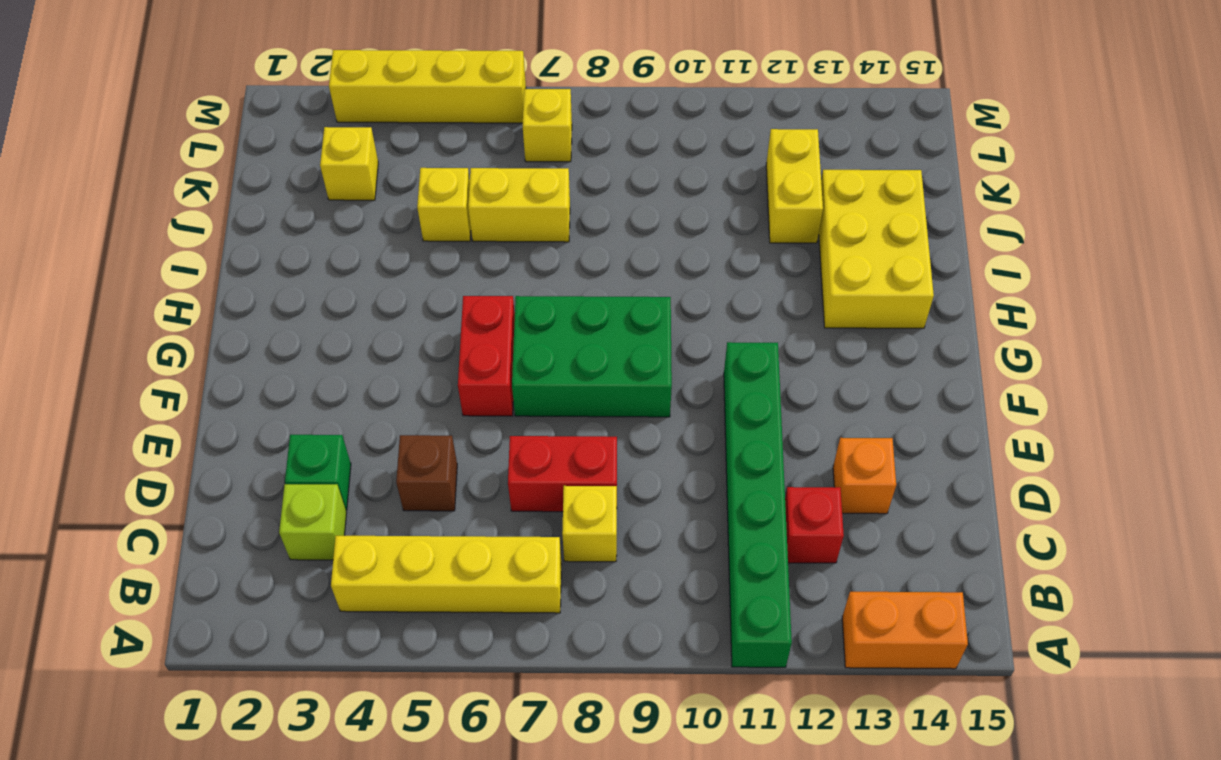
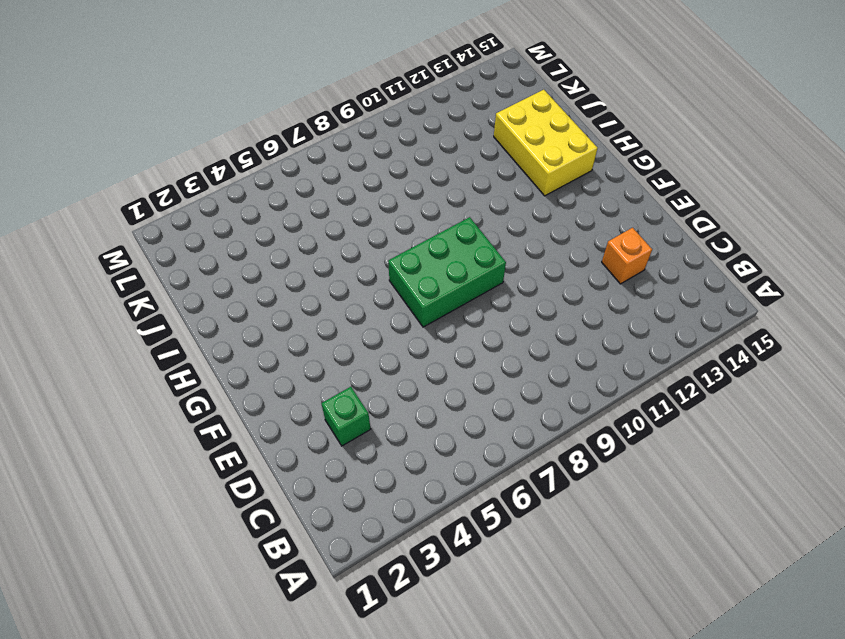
none -> green 1x6 brick [724,342,792,667]
none -> orange 1x2 brick [842,592,968,669]
none -> yellow 1x4 brick [331,536,562,613]

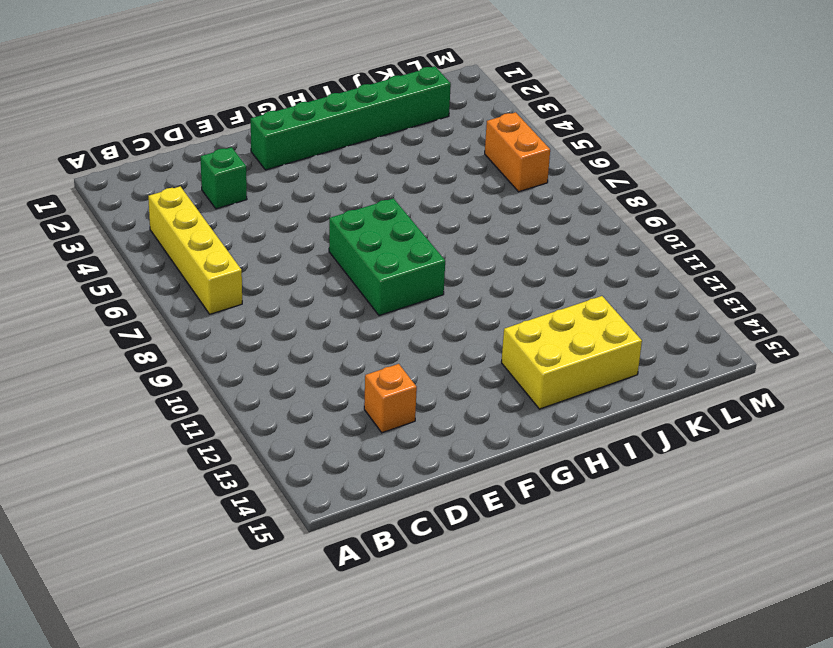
green 1x6 brick [251,66,451,170] -> green 1x6 brick moved to [724,342,792,667]
orange 1x2 brick [485,112,550,192] -> orange 1x2 brick moved to [842,592,968,669]
none -> lime 1x1 brick [279,484,347,560]
none -> yellow 1x1 brick [562,486,617,562]
none -> red 1x1 brick [785,487,844,563]

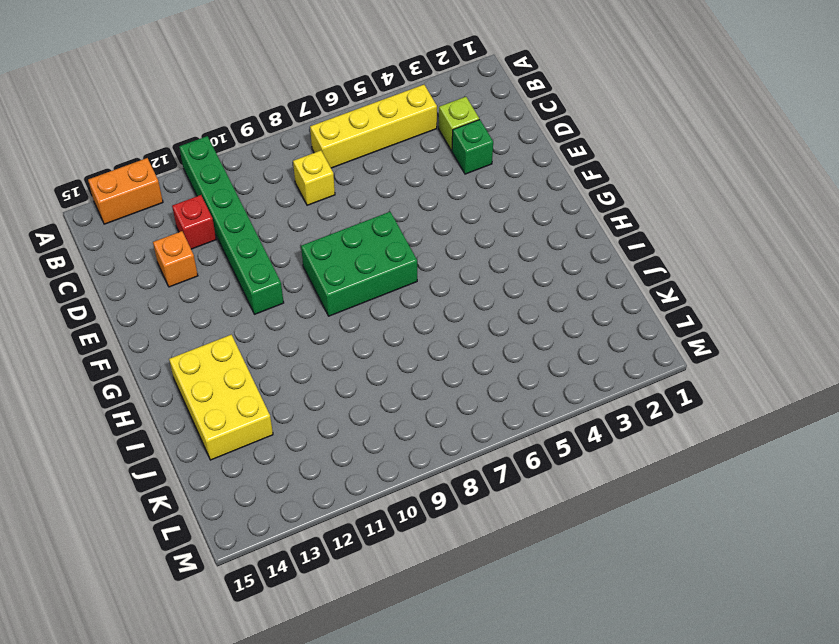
none -> brown 1x1 brick [396,435,457,511]
none -> red 1x2 brick [508,436,617,512]
none -> red 1x2 brick [458,296,515,416]

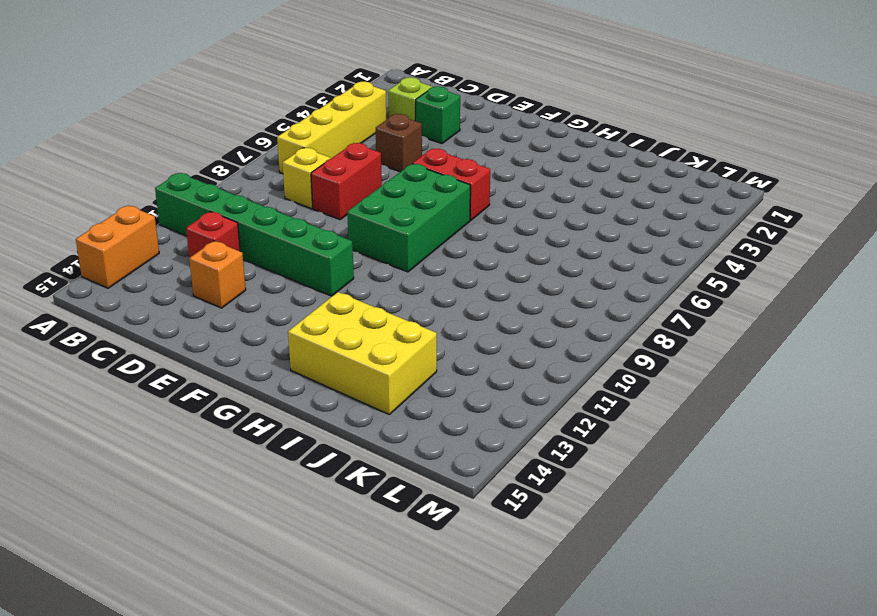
none -> yellow 1x1 brick [417,168,471,241]
none -> yellow 1x2 brick [468,168,570,242]
none -> yellow 1x2 brick [766,129,823,243]

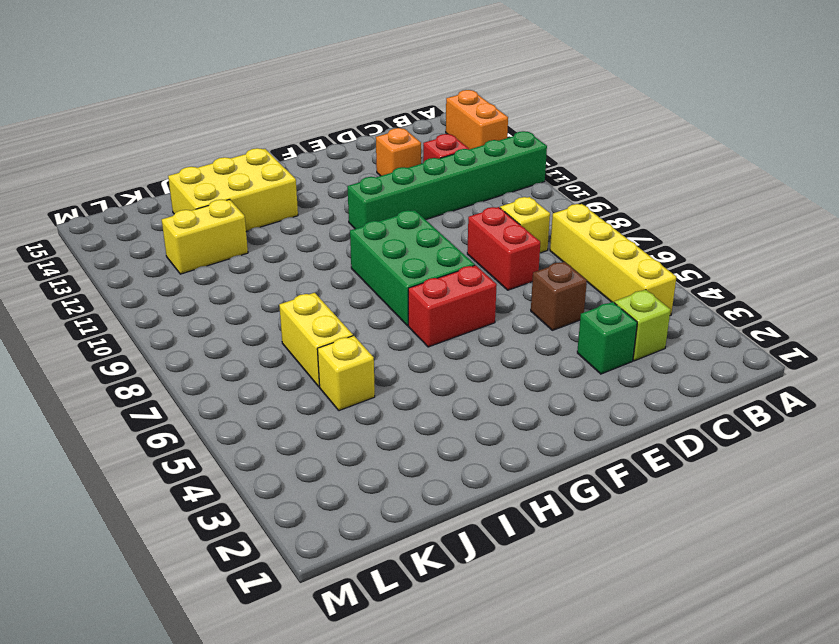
none -> yellow 1x1 brick [320,127,378,200]
none -> yellow 1x1 brick [523,89,572,162]
none -> yellow 1x4 brick [329,50,526,123]

